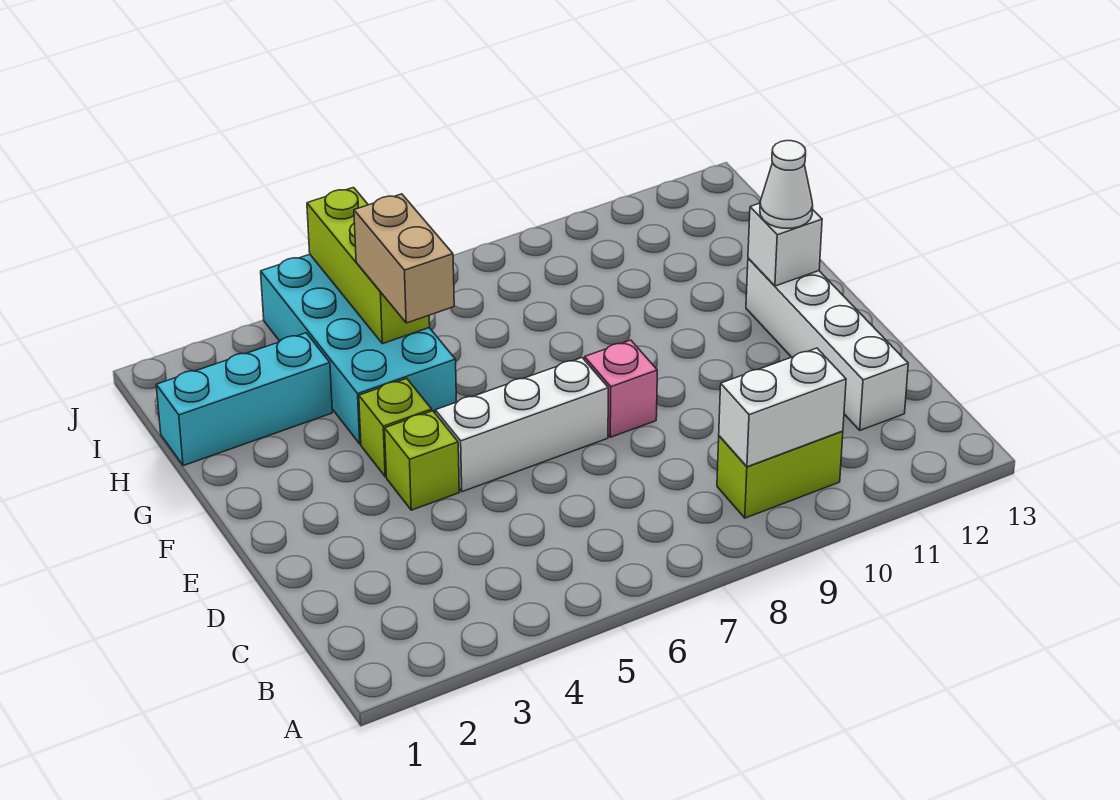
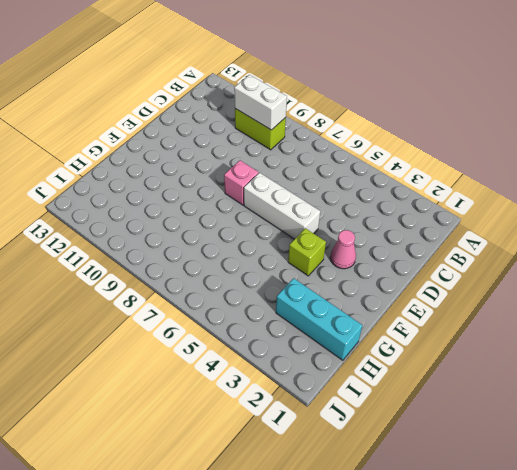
pink 1x1 cone [330,230,356,269] -> none
none -> white 1x4 brick [746,258,908,430]
none -> lime 1x1 brick [385,411,459,510]
none -> cyan 2x4 brick [261,254,456,444]

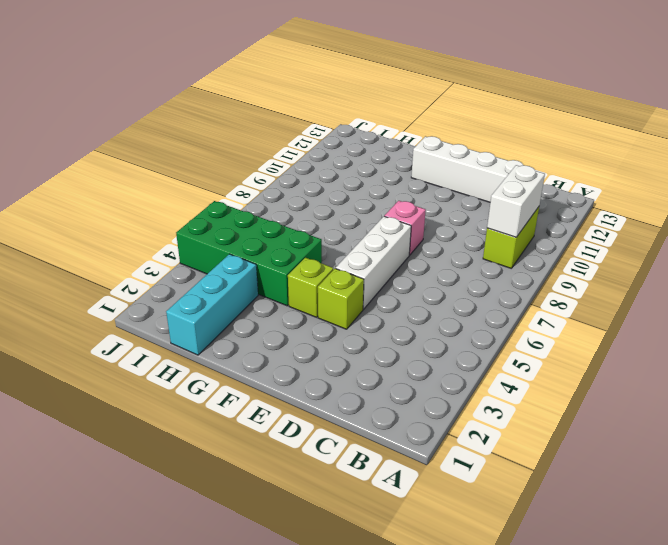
green 2x4 brick [176,201,322,306] -> cyan 2x4 brick [261,254,456,444]
none -> white 1x1 brick [748,203,822,286]
none -> lime 1x3 brick [307,188,430,344]
none -> white 1x1 cone [760,141,813,228]

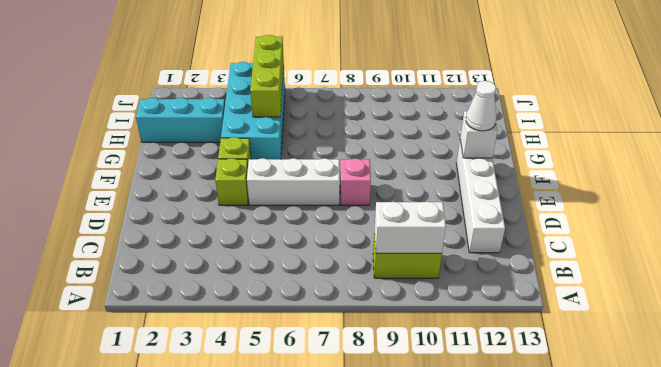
none -> tan 1x2 brick [354,194,454,323]

